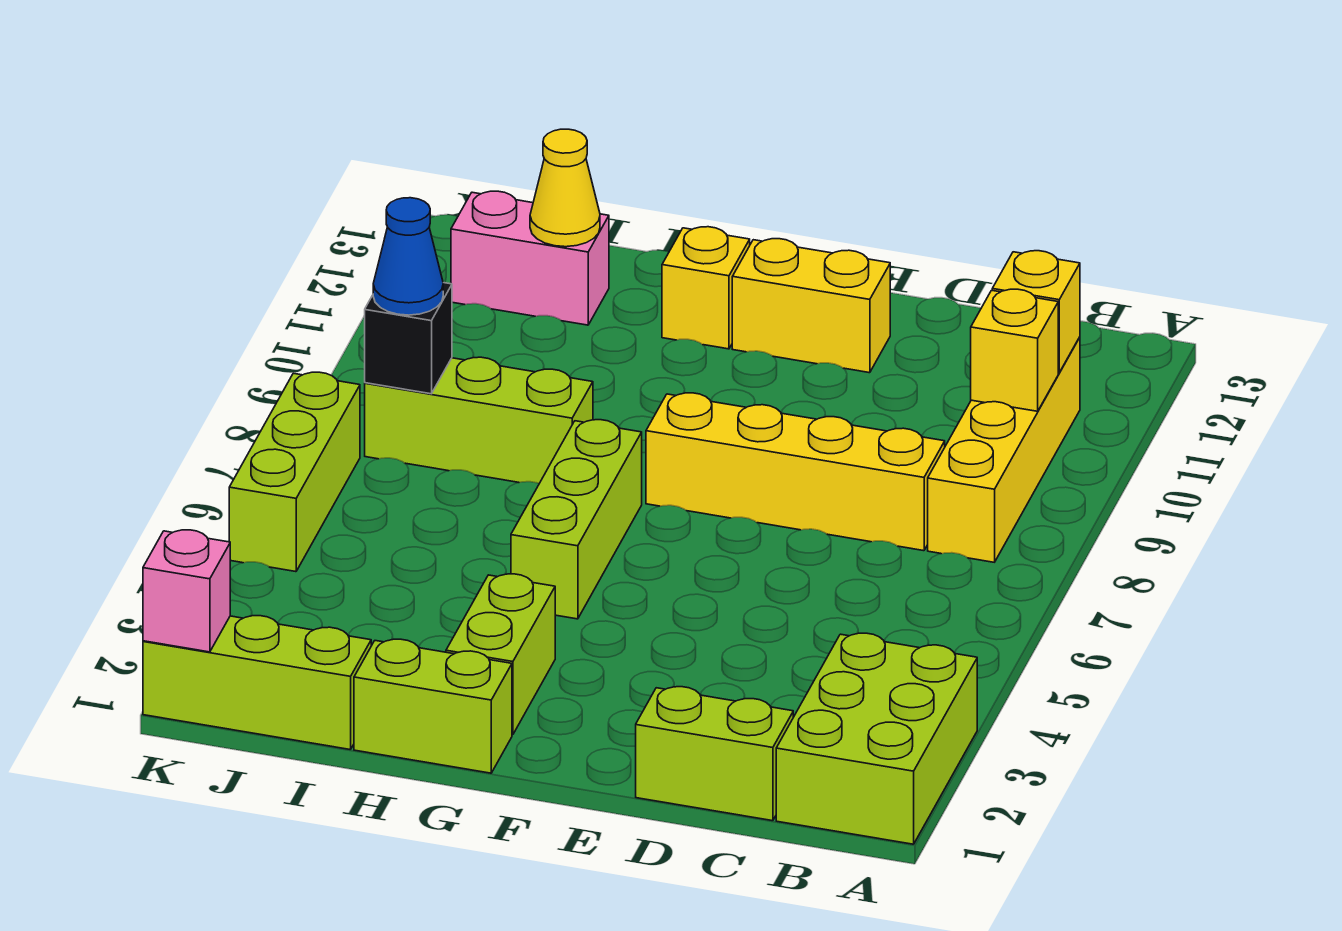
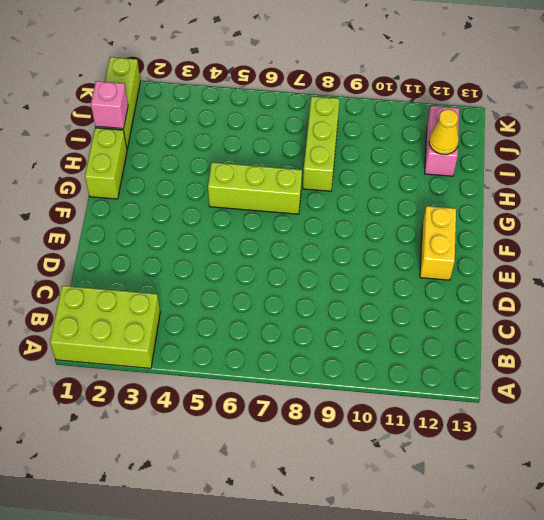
pink 1x1 brick [91,81,128,129] -> pink 1x1 brick moved to [143,530,230,652]
none -> yellow 1x4 brick [928,337,1080,562]
none -> lime 1x2 brick [636,687,793,821]
none -> yellow 1x4 brick [646,393,945,551]

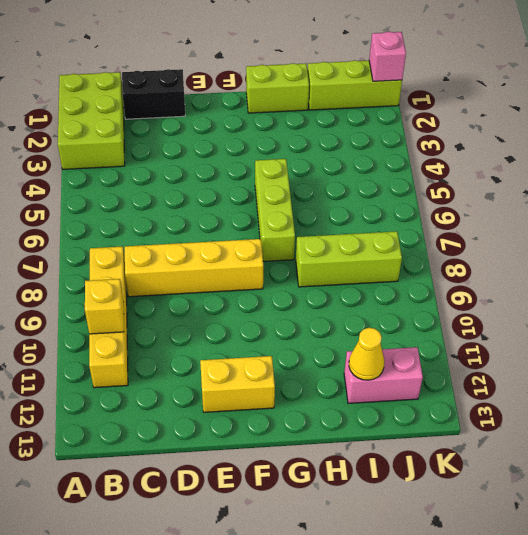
black 1x2 brick [122,69,185,119] -> lime 1x2 brick [636,687,793,821]
none -> lime 1x2 brick [446,574,555,735]
none -> yellow 1x1 brick [662,227,750,349]
none -> lime 1x3 brick [229,372,360,572]

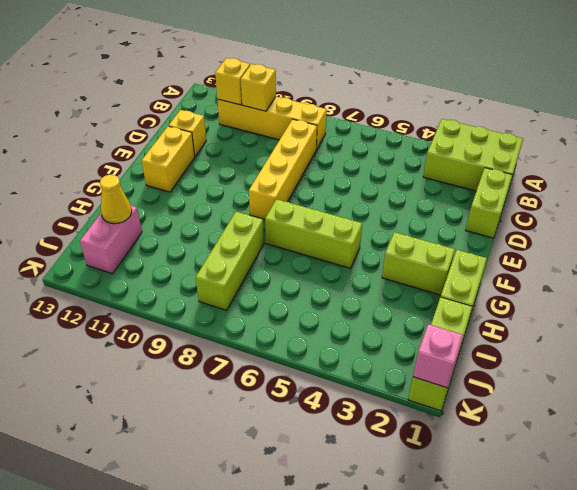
yellow 1x1 brick [169,110,206,156] -> yellow 1x1 brick moved to [662,227,750,349]
none -> lime 1x3 brick [229,372,360,572]
none -> black 1x1 brick [365,283,452,394]
none -> blue 1x1 cone [373,198,443,315]

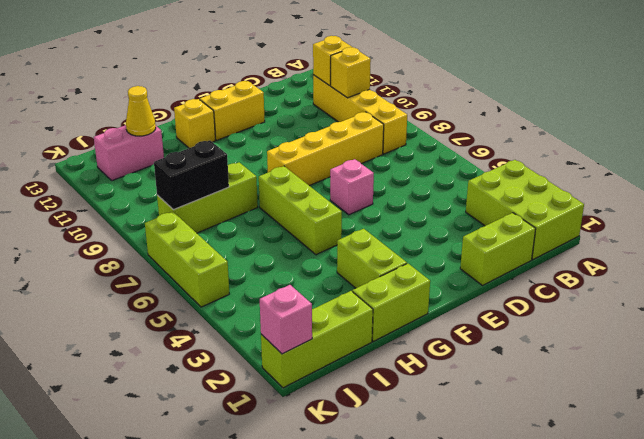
pink 1x1 brick [330,159,374,215] -> none
black 1x2 brick [154,140,229,210] -> black 1x1 brick [365,283,452,394]
none -> blue 1x1 cone [373,198,443,315]

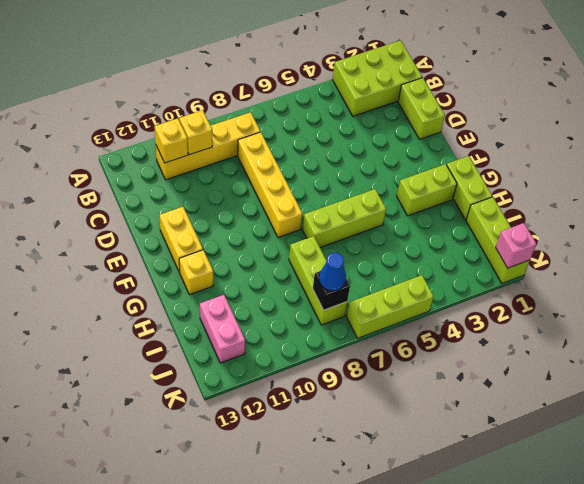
none -> yellow 1x1 cone [530,129,600,247]

